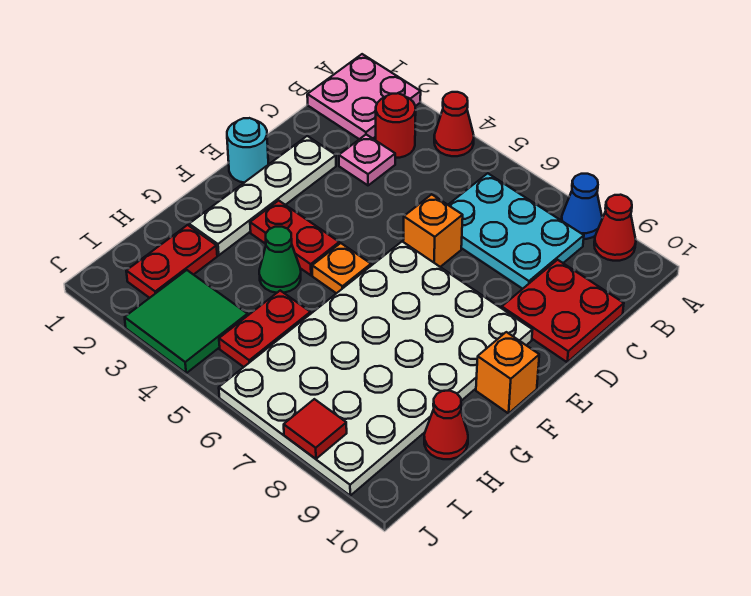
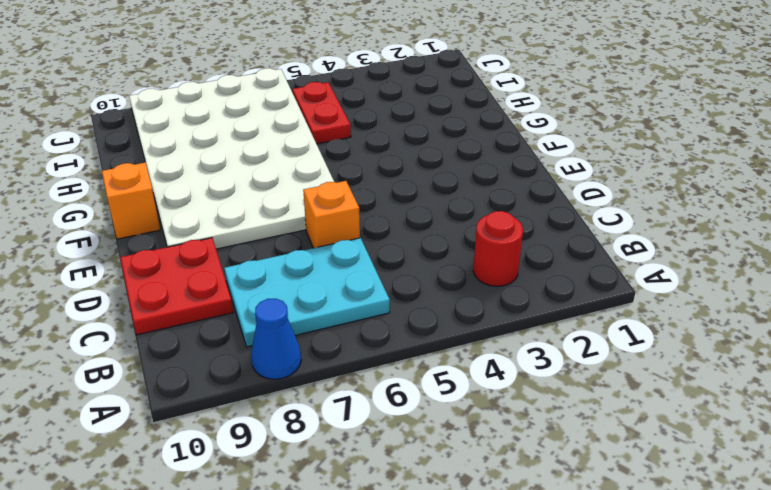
none -> pink 2x2 plate [307,54,421,139]
none -> red 1x1 cone [434,92,474,156]
none -> red 1x1 cone [594,195,636,261]

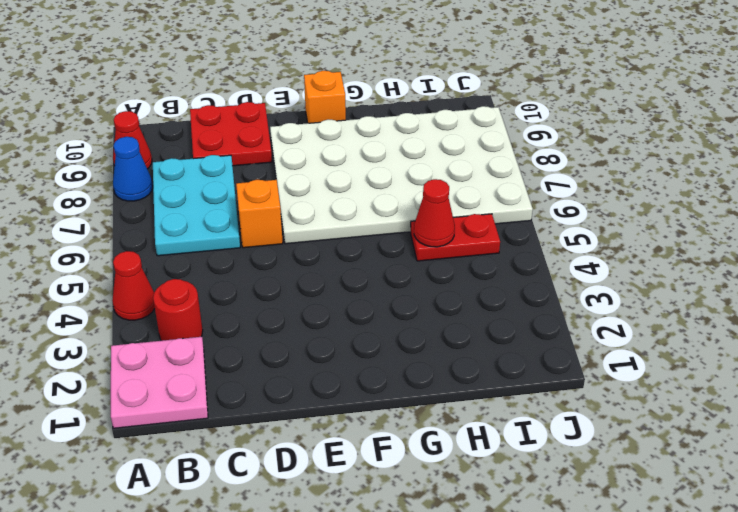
red 1x1 cone [414,179,455,247] -> red 1x1 cone moved to [424,391,468,459]
none -> pink 1x1 plate [339,135,395,185]
none -> white 1x4 plate [189,136,336,255]
none -> cyan 1x1 round brick [227,118,268,182]

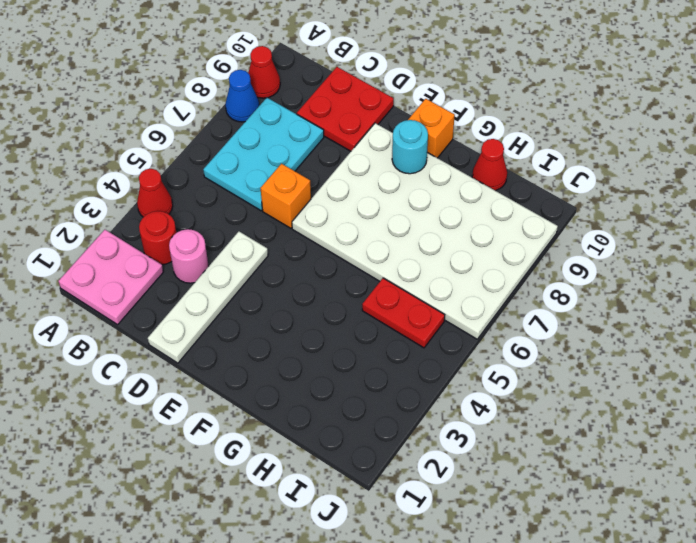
pink 1x1 round brick [169,229,209,283] -> pink 1x1 plate [339,135,395,185]
white 1x4 plate [148,232,268,363] -> white 1x4 plate turned to [189,136,336,255]
cyan 1x1 round brick [392,120,428,174] -> cyan 1x1 round brick moved to [227,118,268,182]
none -> red 1x2 plate [250,201,339,275]
none -> orange 1x1 plate [312,243,371,293]
none -> green 1x1 cone [259,227,301,293]

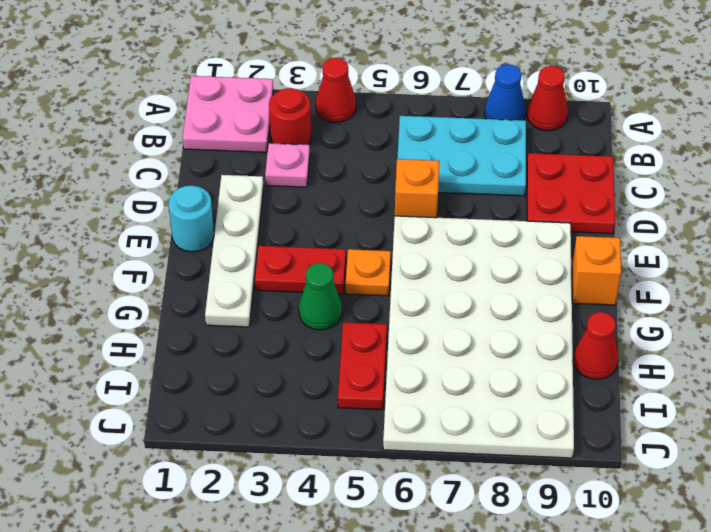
none -> red 1x2 plate [126,225,217,298]
none -> green 2x2 tile [125,270,248,373]
none -> red 1x1 tile [284,399,347,459]

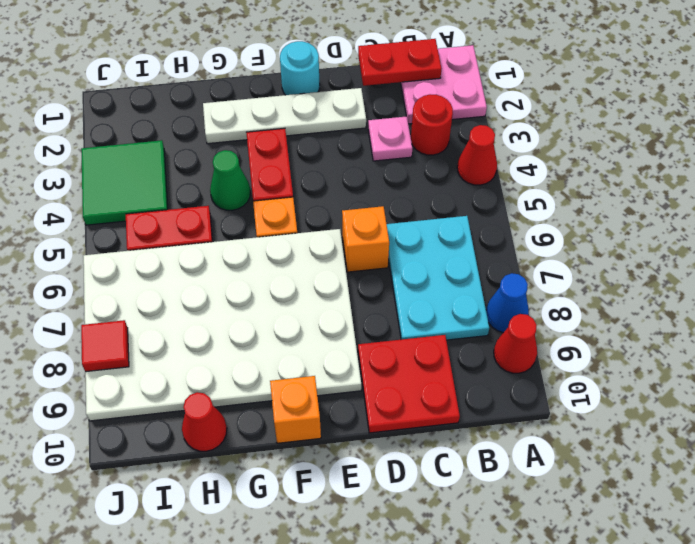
red 1x2 plate [358,39,441,86] -> red 1x2 plate moved to [126,225,217,298]

